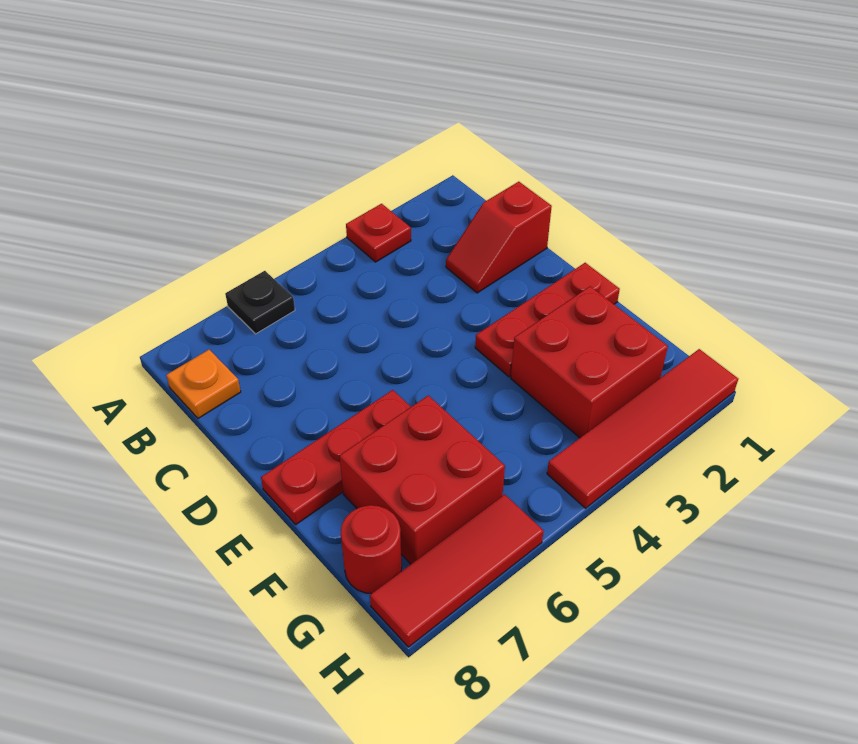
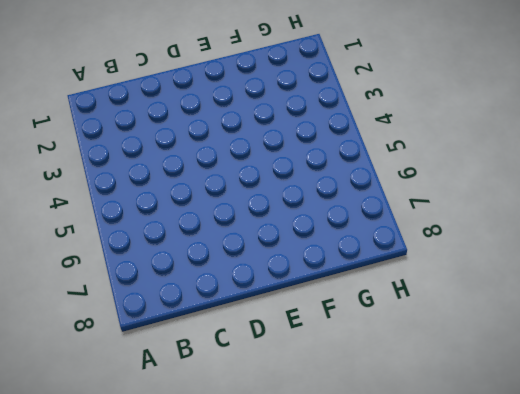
none -> red 1x1 plate [346,204,411,262]
none -> black 1x1 plate [225,271,295,334]

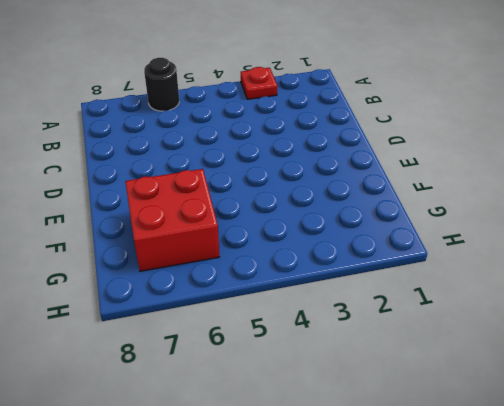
black 1x1 round brick [144,58,179,111] -> black 1x1 plate [225,271,295,334]
none -> orange 1x1 plate [166,350,241,418]
none -> red 1x2 slope [446,182,552,293]

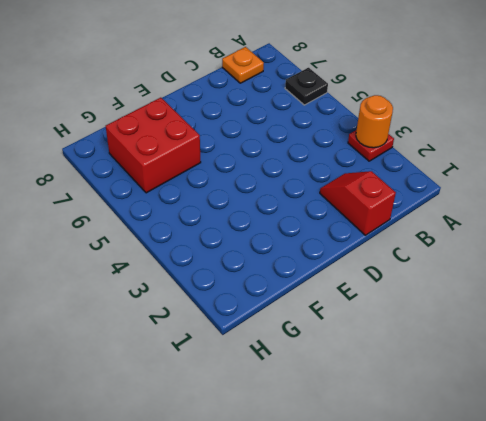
orange 1x1 round brick [356,95,393,148] -> none
none -> red 1x3 plate [475,263,620,377]
none -> red 1x3 plate [261,390,411,524]

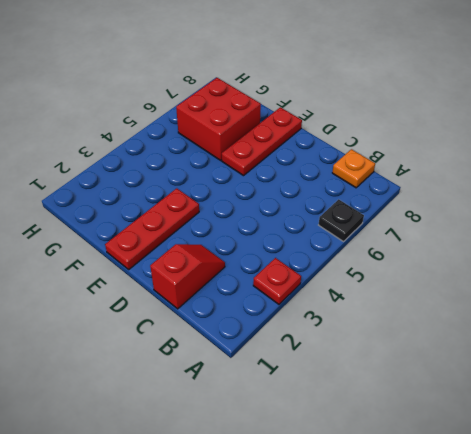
none -> red 2x2 brick [511,286,668,438]
none -> red 1x1 round brick [341,505,402,594]

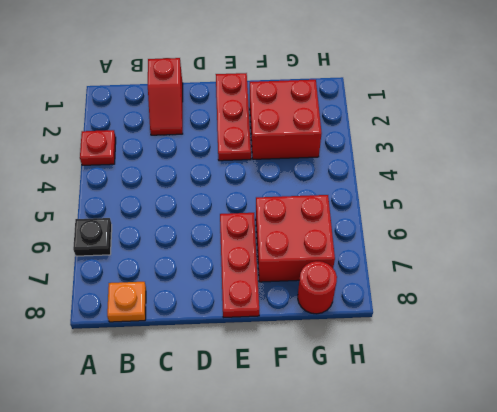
none -> red 1x4 tile [547,349,738,508]
none -> red 1x3 tile [370,494,544,647]

